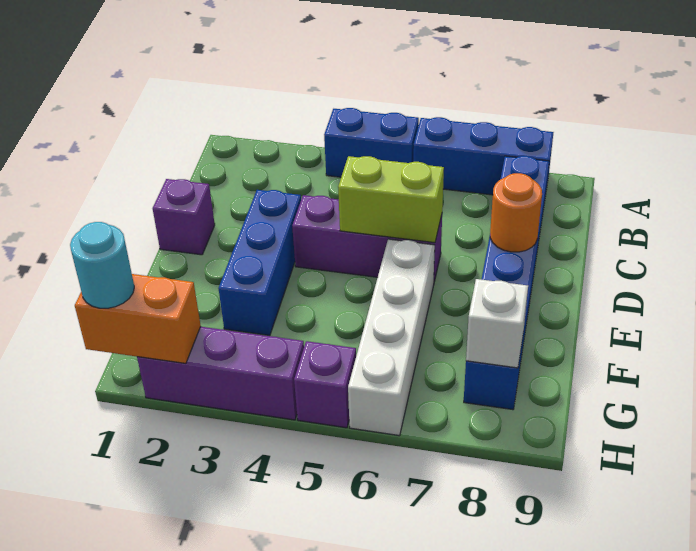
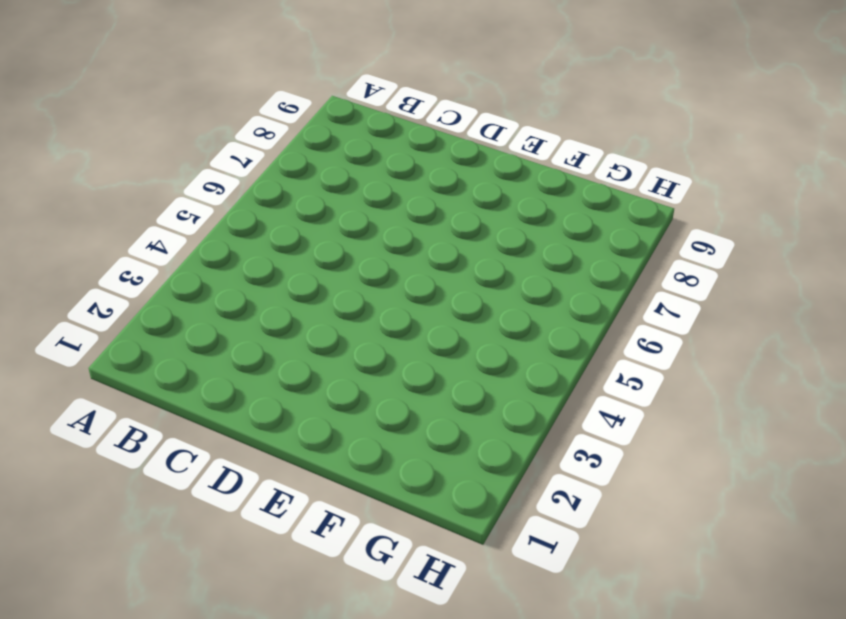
none -> blue 1x2 brick [324,108,419,177]
none -> blue 1x3 brick [413,117,553,196]
none -> blue 1x6 brick [464,156,549,410]

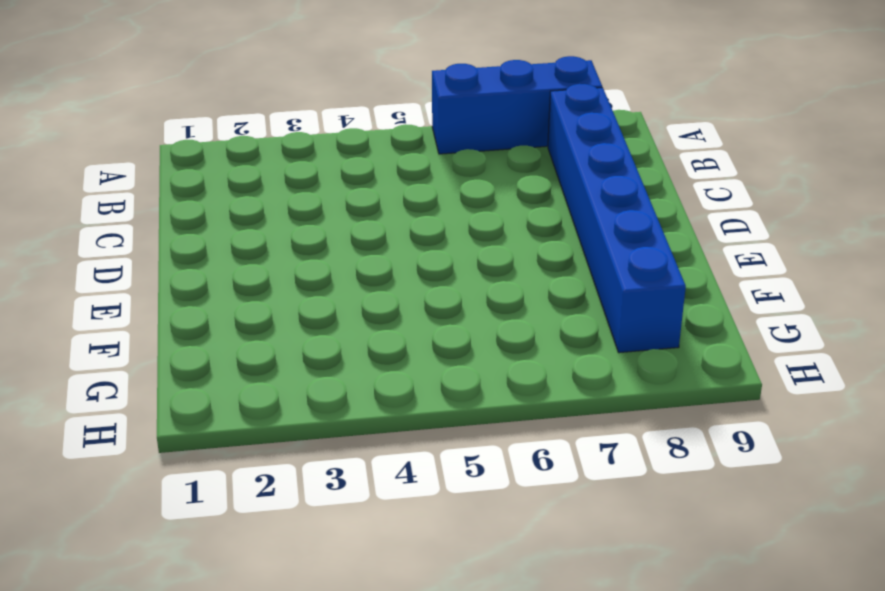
none -> blue 1x2 brick [324,108,419,177]
none -> purple 1x1 brick [153,179,215,255]
none -> blue 1x3 brick [218,190,301,335]

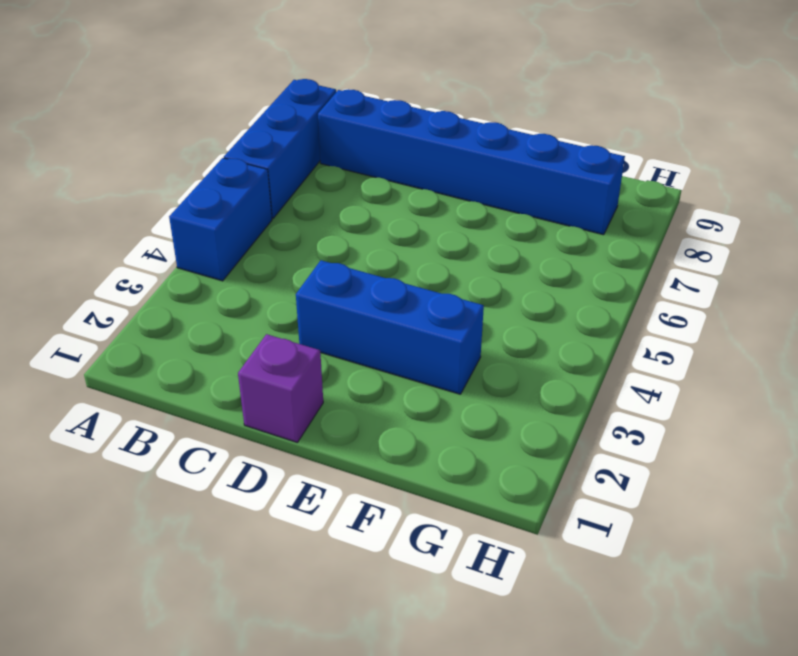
none -> purple 1x3 brick [292,195,442,282]
none -> white 1x4 brick [348,239,435,436]
none -> purple 1x3 brick [137,327,304,420]

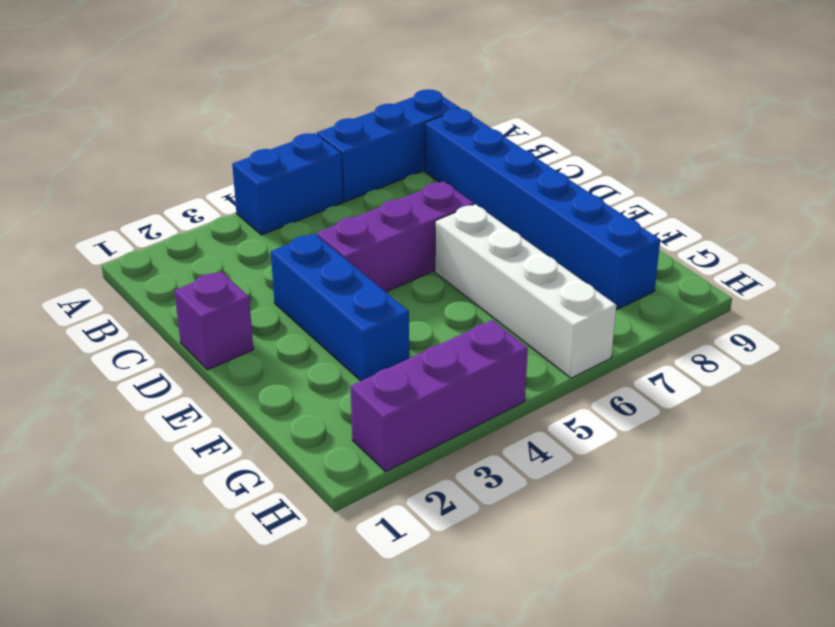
none -> purple 1x1 brick [294,341,356,428]
none -> lime 1x2 brick [338,156,444,243]
none -> orange 1x1 round brick [490,173,542,252]

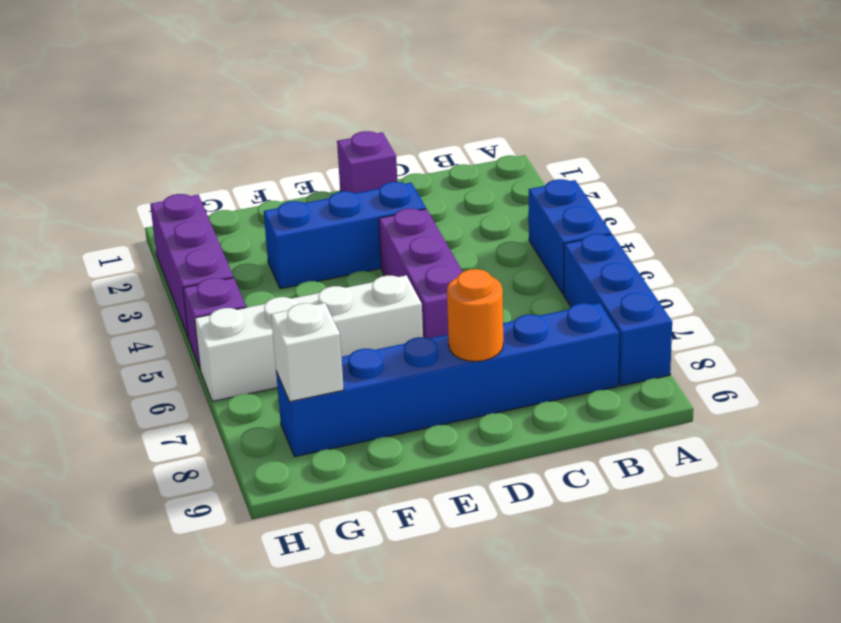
none -> lime 1x2 brick [338,156,444,243]
none -> orange 1x2 brick [75,274,201,363]
none -> cyan 1x1 round brick [70,222,134,308]

